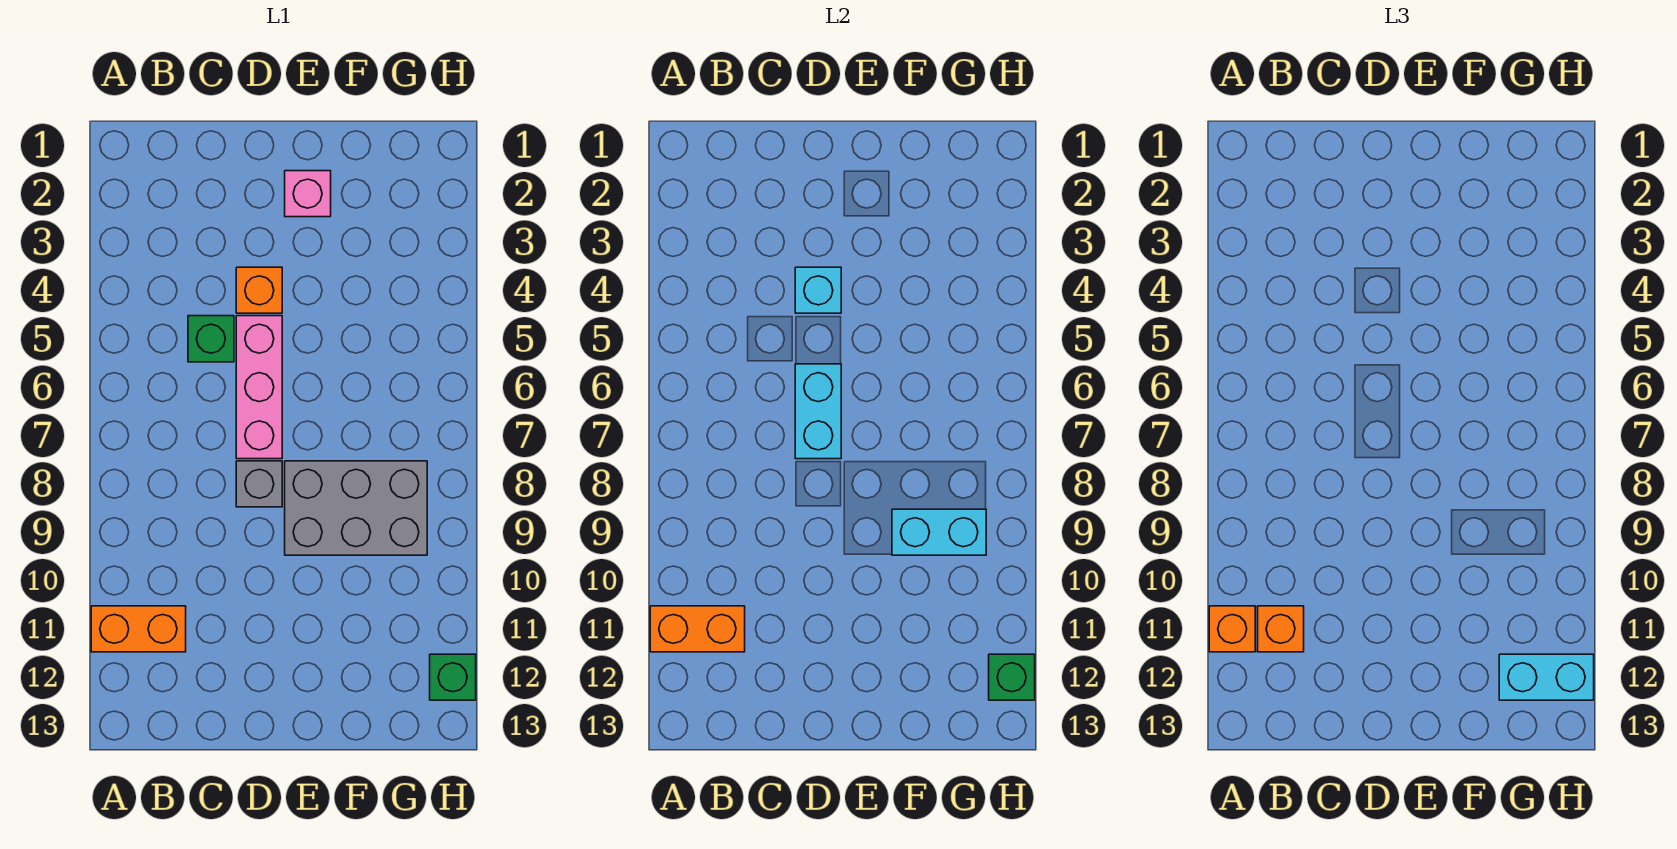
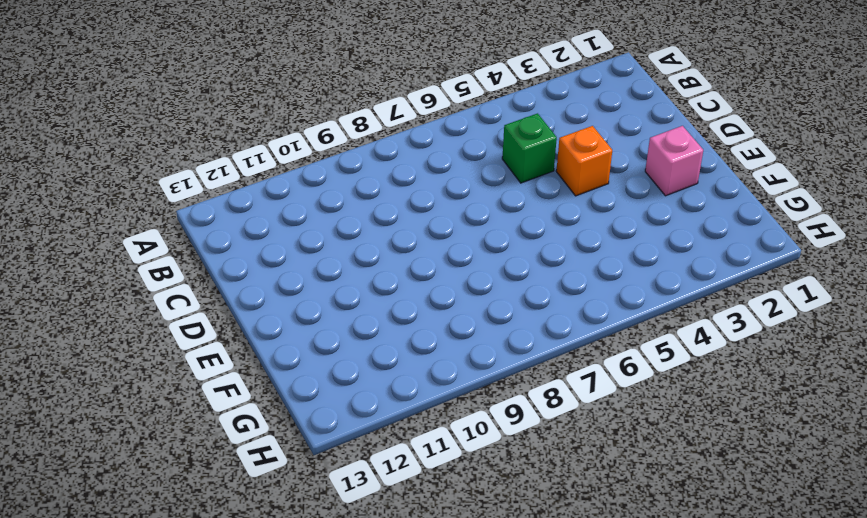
none -> orange 1x2 brick [91,606,186,652]
none -> pink 1x3 brick [236,316,282,459]
none -> grey 1x1 brick [236,461,282,507]

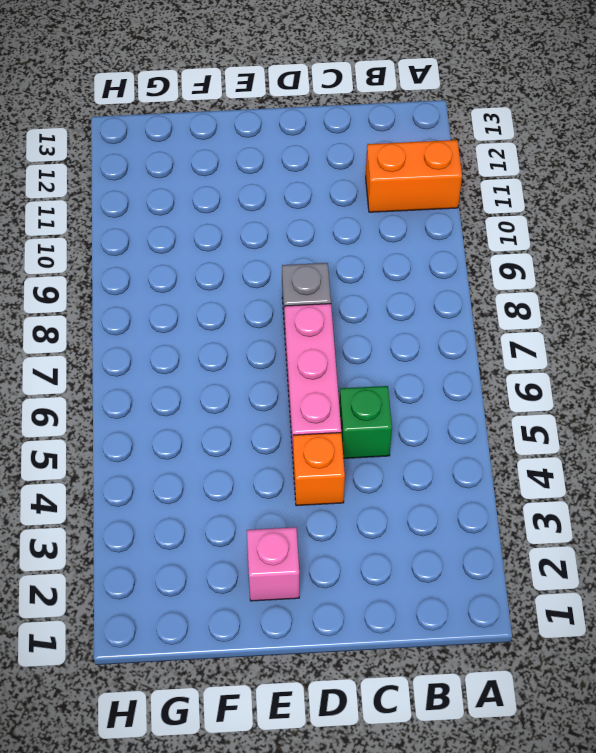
none -> grey 2x3 brick [285,461,427,555]
none -> green 1x1 brick [430,654,476,700]
none -> orange 1x2 brick [650,606,745,652]

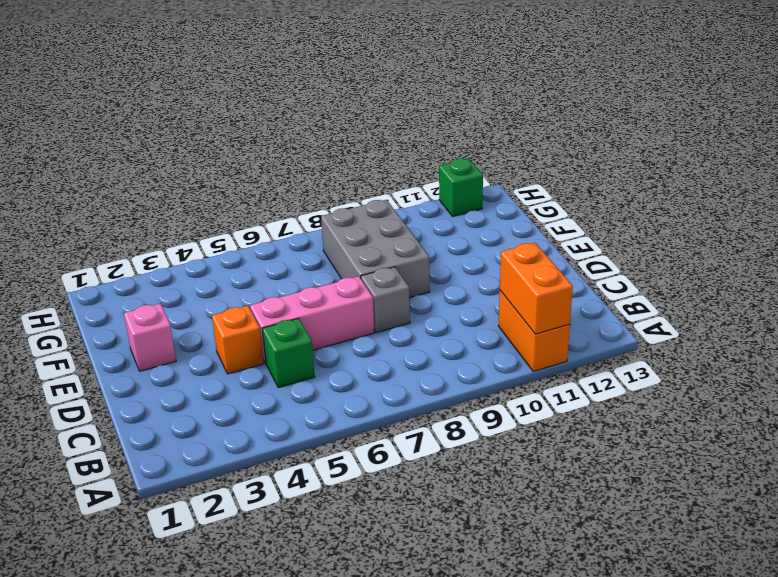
none -> cyan 1x1 brick [795,267,841,313]
none -> cyan 1x2 brick [795,364,841,459]
none -> cyan 1x2 brick [892,509,986,555]

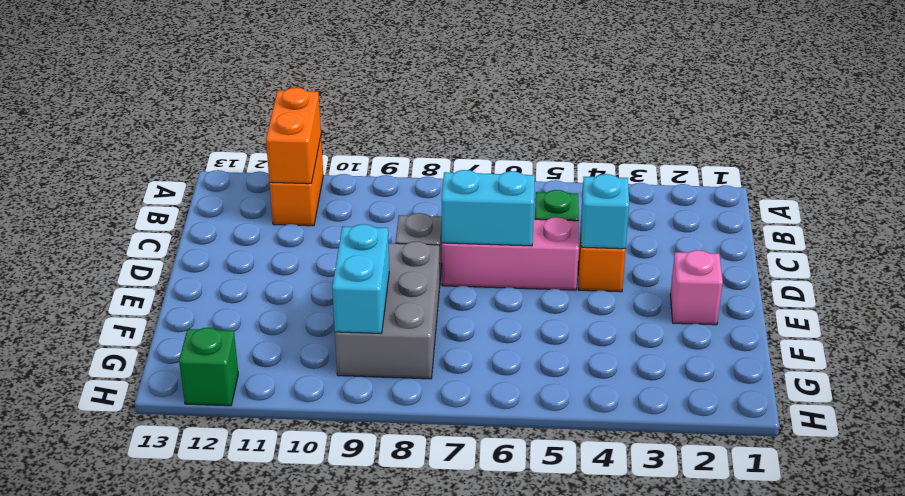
none -> green 1x1 brick [989,654,1035,700]
none -> orange 1x1 brick [1209,606,1255,652]
none -> orange 1x1 brick [1258,606,1304,652]

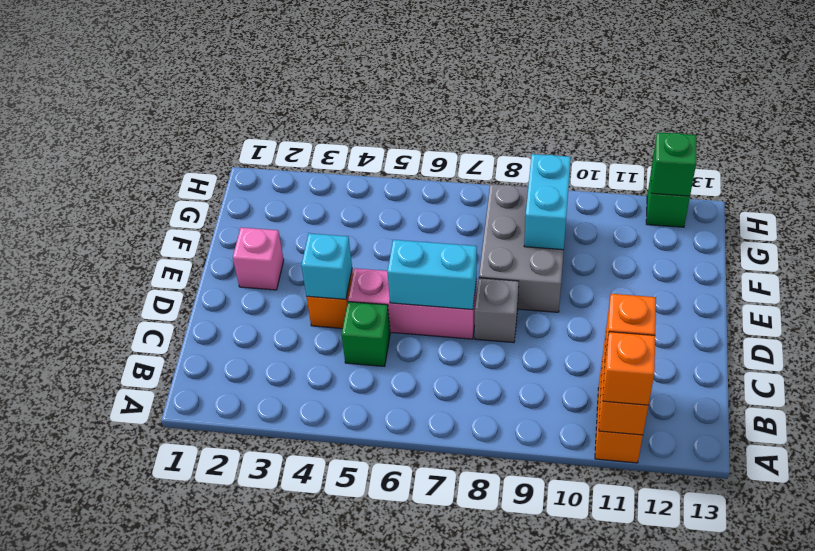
none -> cyan 1x2 brick [1499,654,1594,700]

